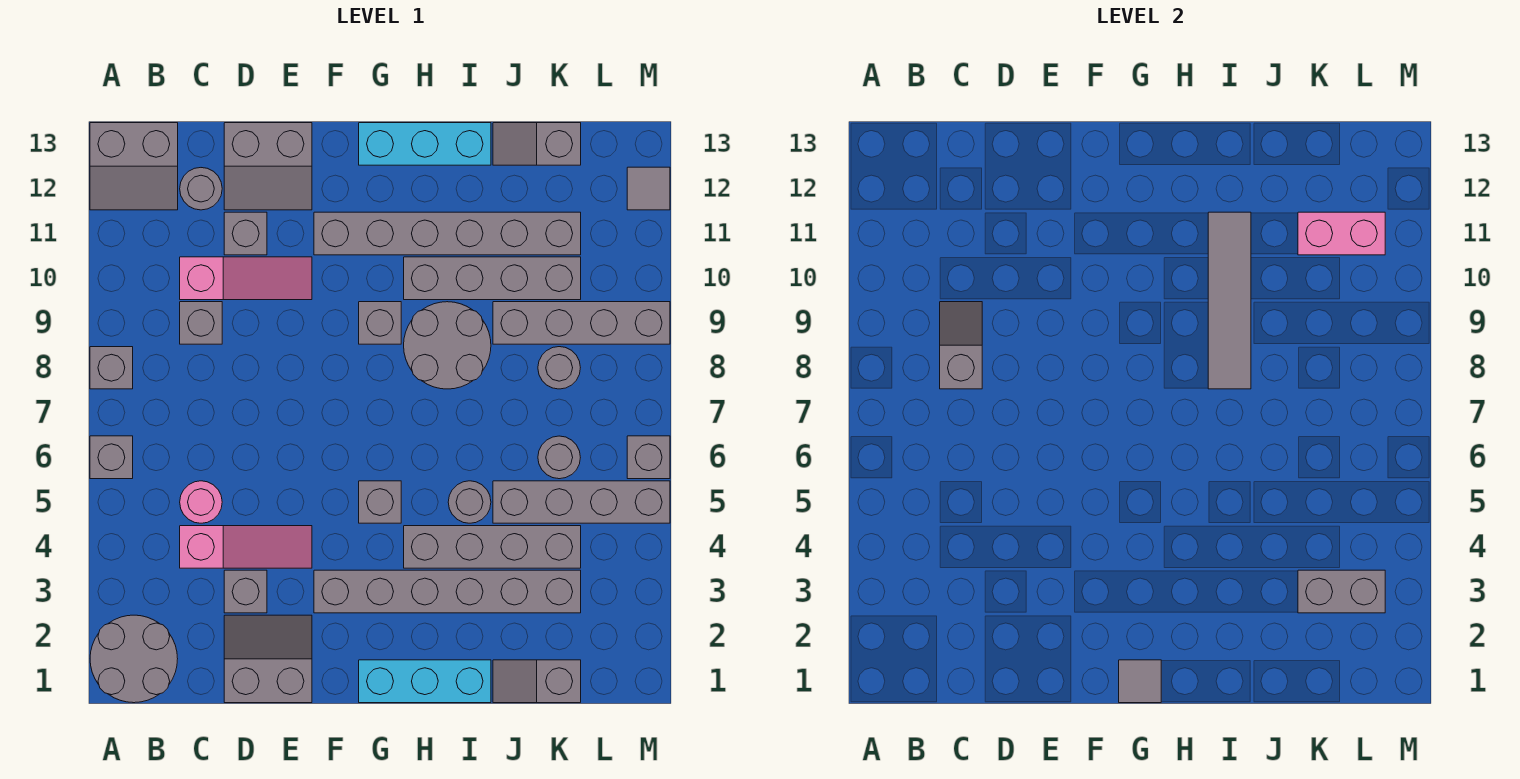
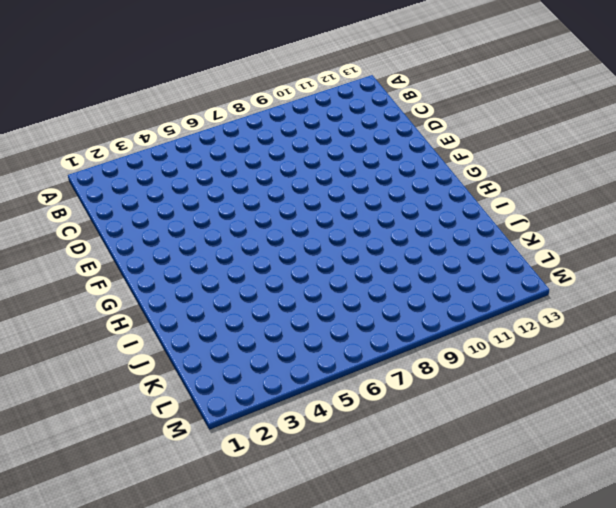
none -> grey 2x2 round brick [90,615,178,703]
none -> grey 1x1 brick [90,436,133,479]
none -> grey 1x1 brick [90,347,133,389]
none -> grey 2x2 slope [90,123,178,210]

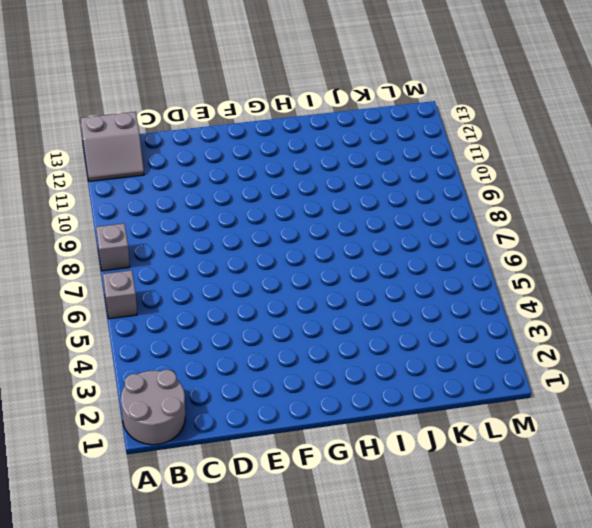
none -> pink 1x3 slope [180,526,312,568]
none -> pink 1x1 round brick [180,481,222,523]
none -> grey 1x1 brick [180,302,222,344]
none -> pink 1x3 slope [180,257,312,300]

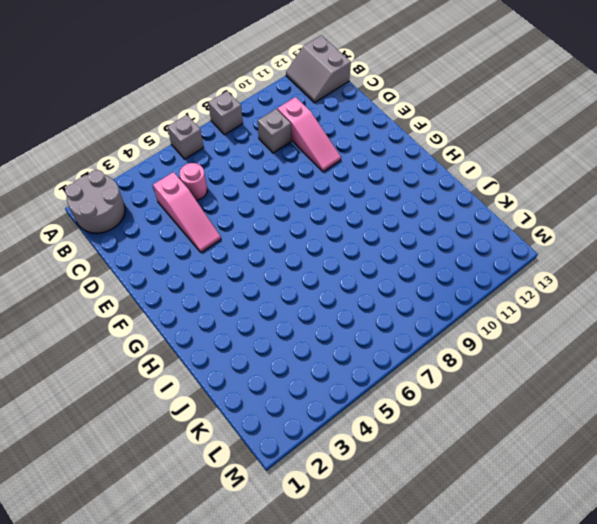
none -> grey 1x1 round brick [180,168,222,210]
none -> grey 2x2 slope [224,615,312,703]
none -> grey 1x1 brick [224,570,267,613]
none -> grey 1x1 brick [224,212,267,255]

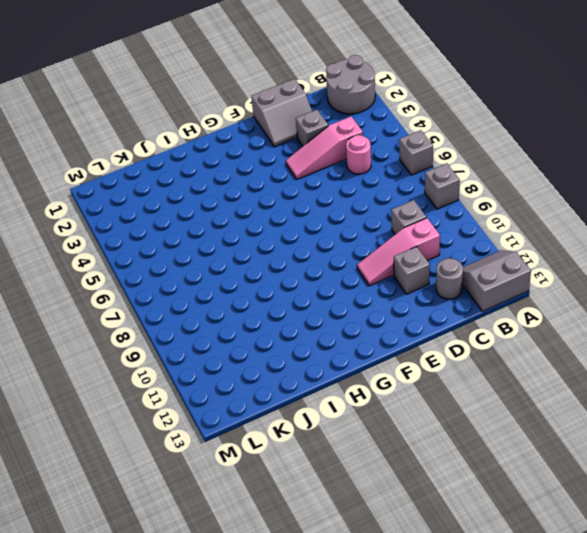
none -> grey 2x2 slope [224,123,312,210]
none -> grey 1x6 brick [314,570,581,613]
none -> grey 1x6 brick [314,212,581,255]
none -> cyan 1x3 brick [359,660,491,703]

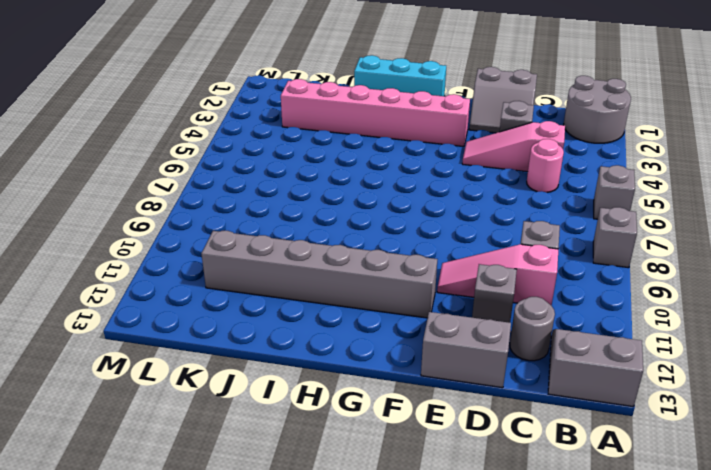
pink 1x6 brick [281,79,470,147] -> grey 1x6 brick [314,570,581,613]
none -> grey 1x1 brick [359,481,401,523]
none -> grey 1x1 brick [359,302,401,344]
none -> cyan 1x3 brick [359,123,491,165]
none -> grey 1x4 brick [404,526,581,568]

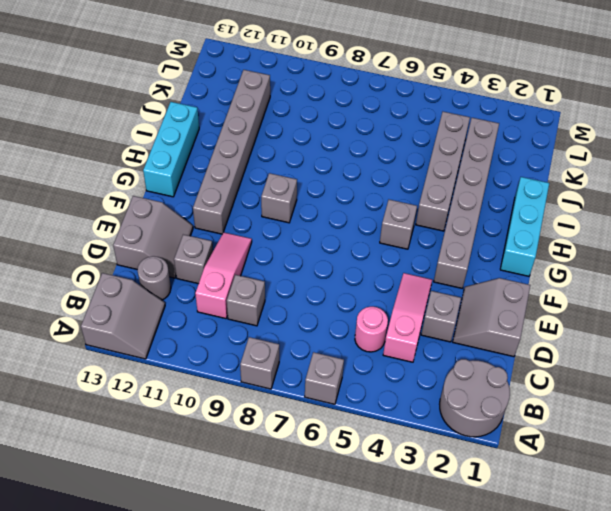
none -> grey 2x2 round brick [404,302,491,389]
none -> grey 1x4 brick [404,257,581,300]
none -> grey 1x1 round brick [448,481,491,523]
none -> grey 1x2 slope [493,660,581,703]

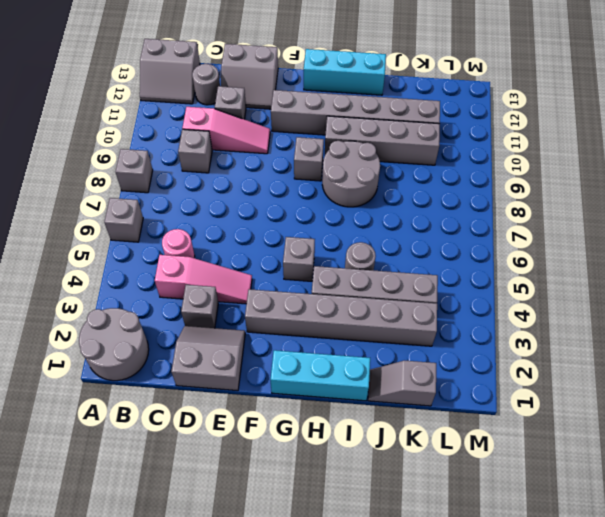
none -> grey 1x4 brick [493,481,670,523]
none -> grey 1x4 brick [493,302,670,344]
none -> grey 1x2 slope [493,123,581,165]
none -> grey 1x1 round brick [538,436,580,479]

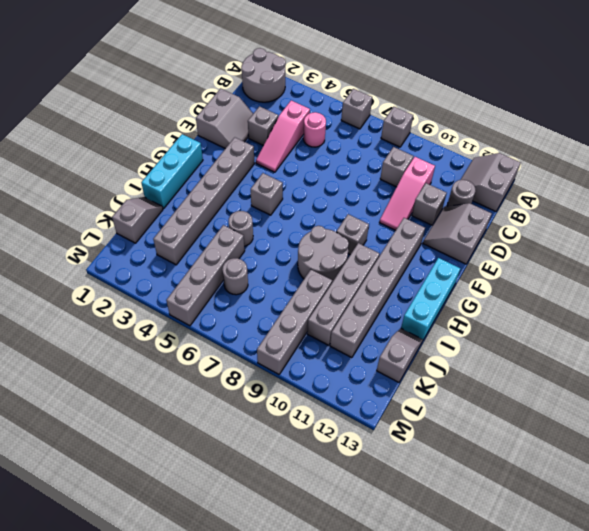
none -> grey 1x4 brick [404,526,581,568]
none -> grey 1x1 round brick [538,347,580,389]
none -> grey 1x1 brick [627,436,670,479]
none -> grey 1x1 tile [627,167,670,210]

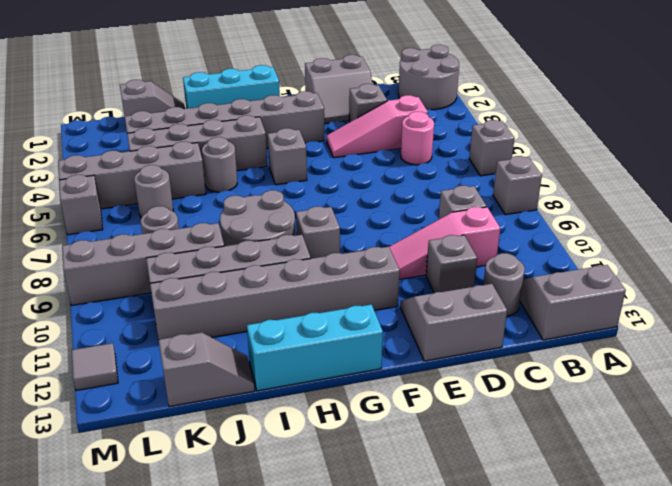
none -> grey 1x2 slope [940,302,982,389]
none -> grey 1x1 tile [1119,660,1161,703]
none -> grey 1x4 tile [1208,212,1251,389]
none -> grey 1x2 brick [1298,570,1385,613]

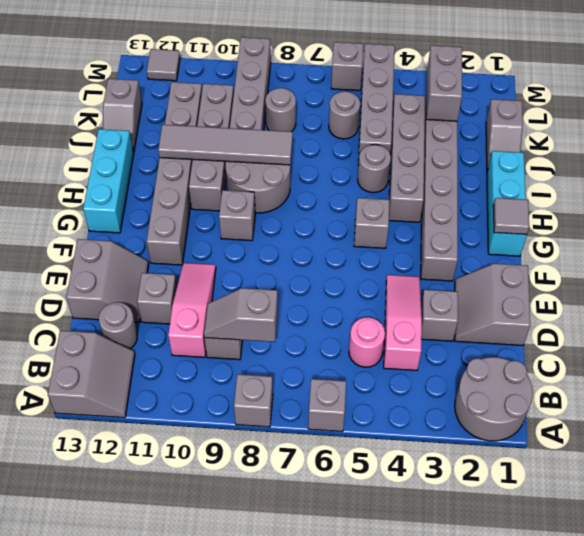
none -> pink 1x2 brick [1298,212,1385,255]

